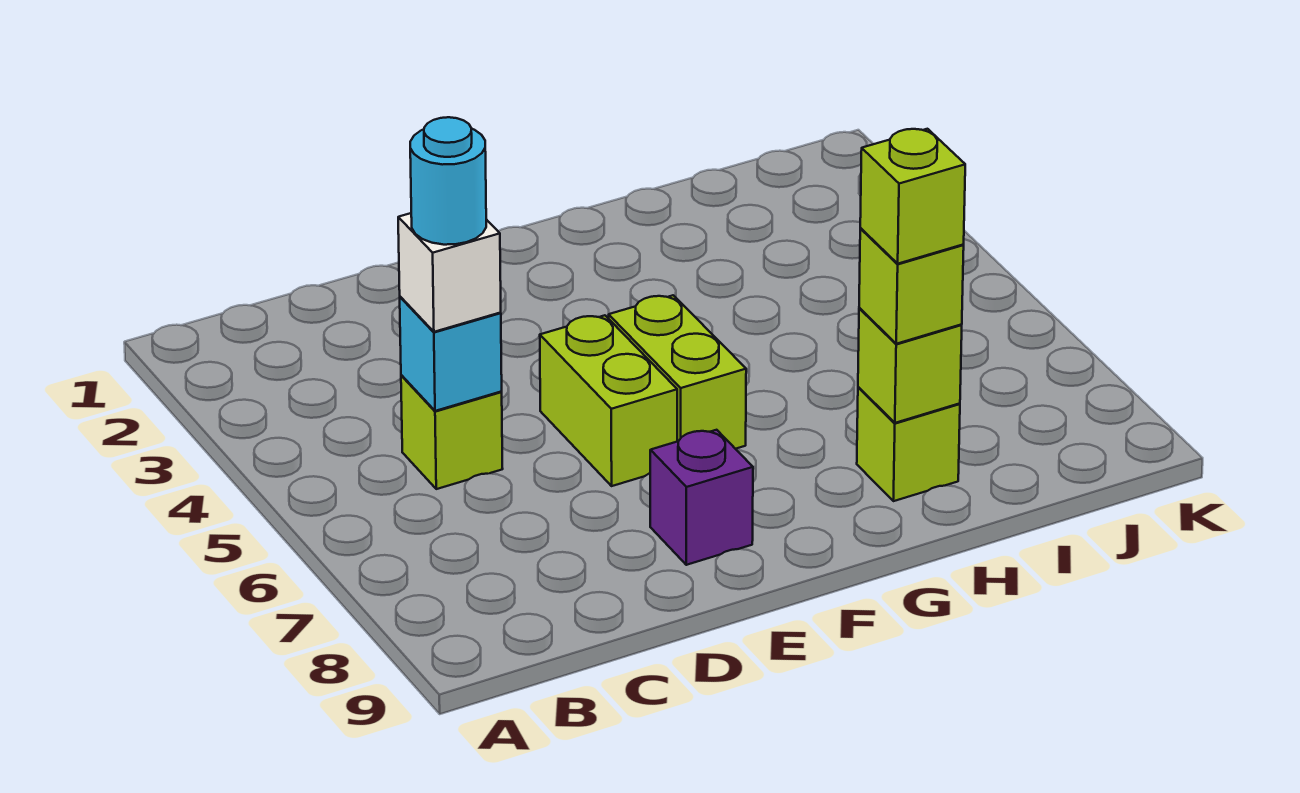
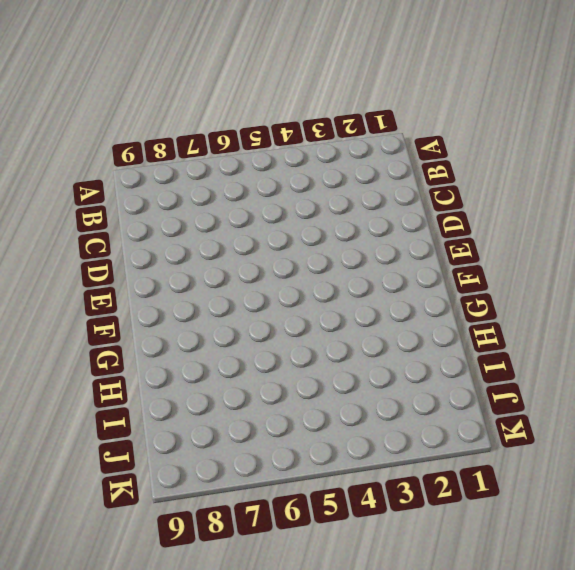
none -> lime 1x1 brick [401,375,503,489]
none -> lime 1x2 brick [540,315,677,486]

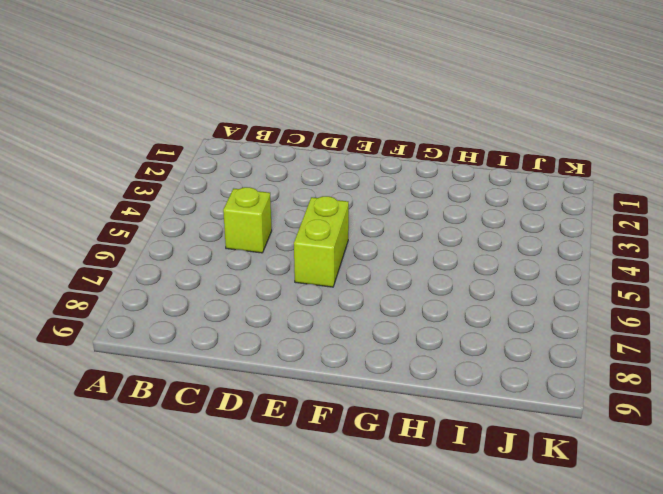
none -> purple 1x1 brick [650,430,753,565]
none -> lime 1x2 brick [609,295,746,449]

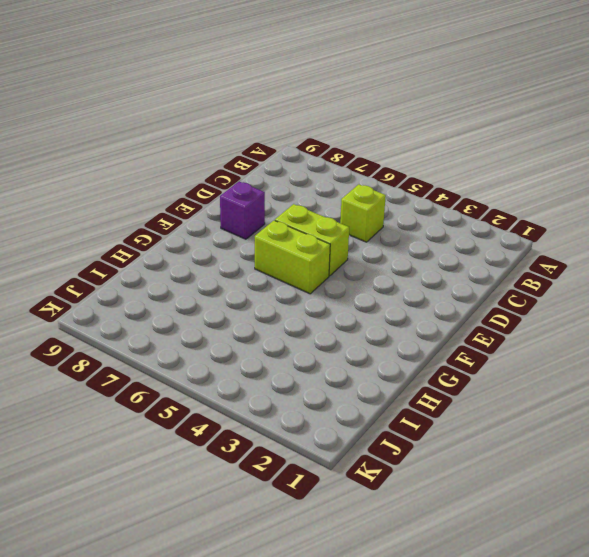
none -> lime 1x1 brick [857,387,960,501]
none -> cyan 1x1 brick [400,297,502,411]

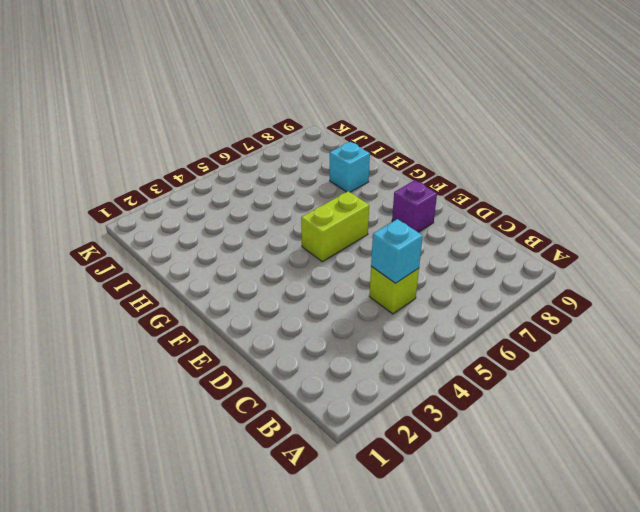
cyan 1x1 brick [330,142,370,192] -> lime 1x1 brick [857,387,960,501]
none -> lime 1x2 brick [540,315,677,486]
none -> lime 1x1 brick [858,308,962,423]

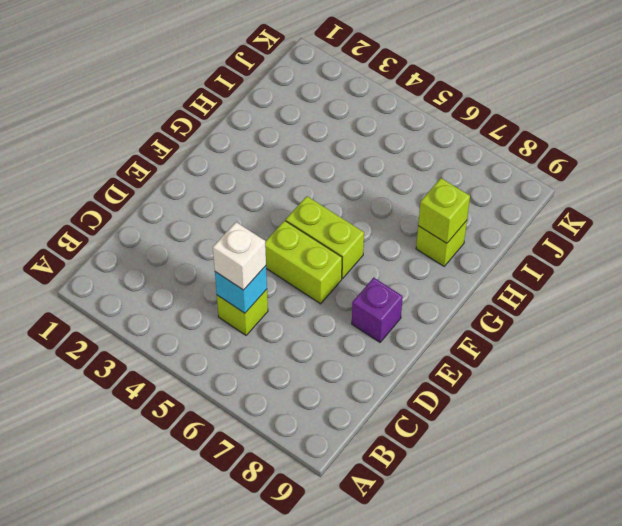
none -> lime 1x1 brick [859,229,964,344]
none -> cyan 1x1 round brick [410,117,486,245]

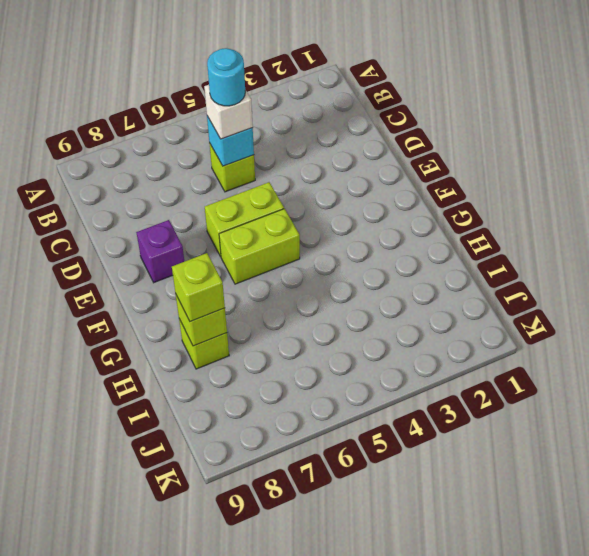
none -> lime 1x1 brick [860,129,965,264]

